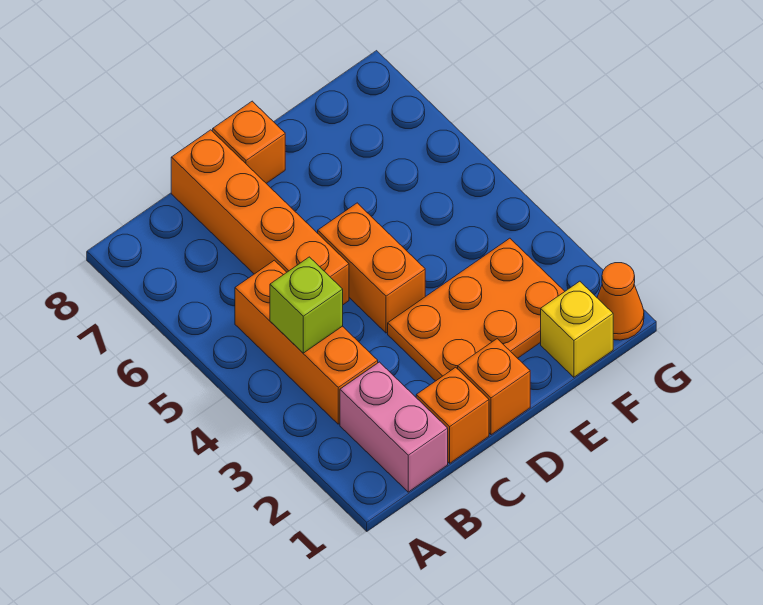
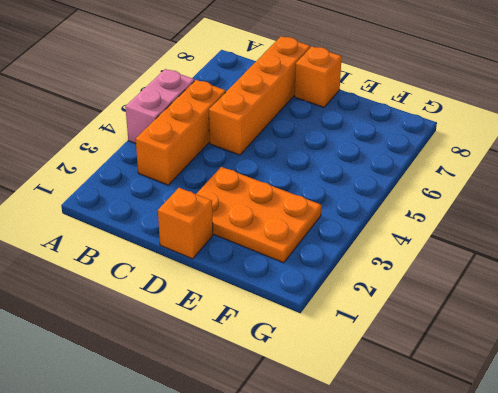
pink 1x2 brick [125,69,194,144] -> pink 1x2 brick moved to [340,362,448,492]
none -> orange 1x1 brick [416,367,489,463]
none -> orange 1x2 brick [318,203,425,333]

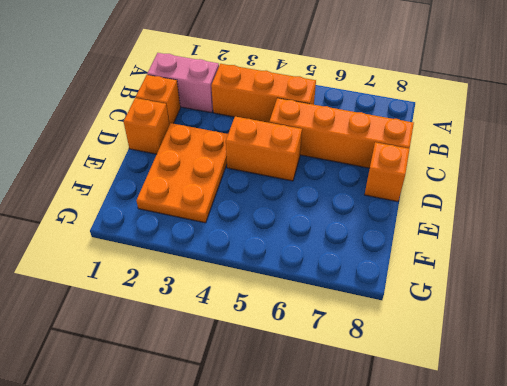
none -> yellow 1x1 brick [541,281,613,377]
none -> orange 1x1 cone [597,263,644,340]

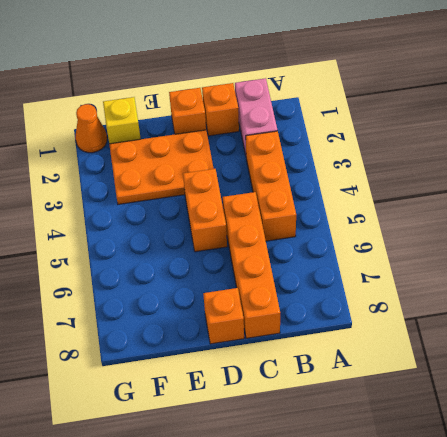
none -> lime 1x1 brick [270,257,343,353]

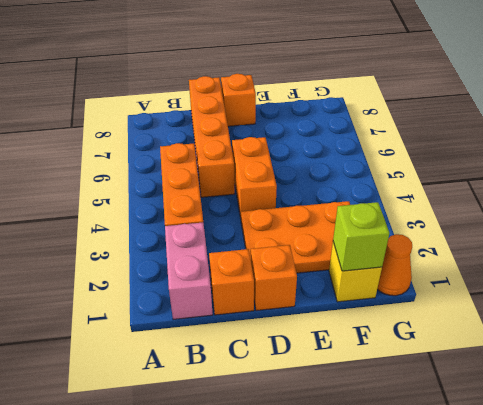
lime 1x1 brick [333,202,390,271] -> lime 1x1 brick moved to [270,257,343,353]

